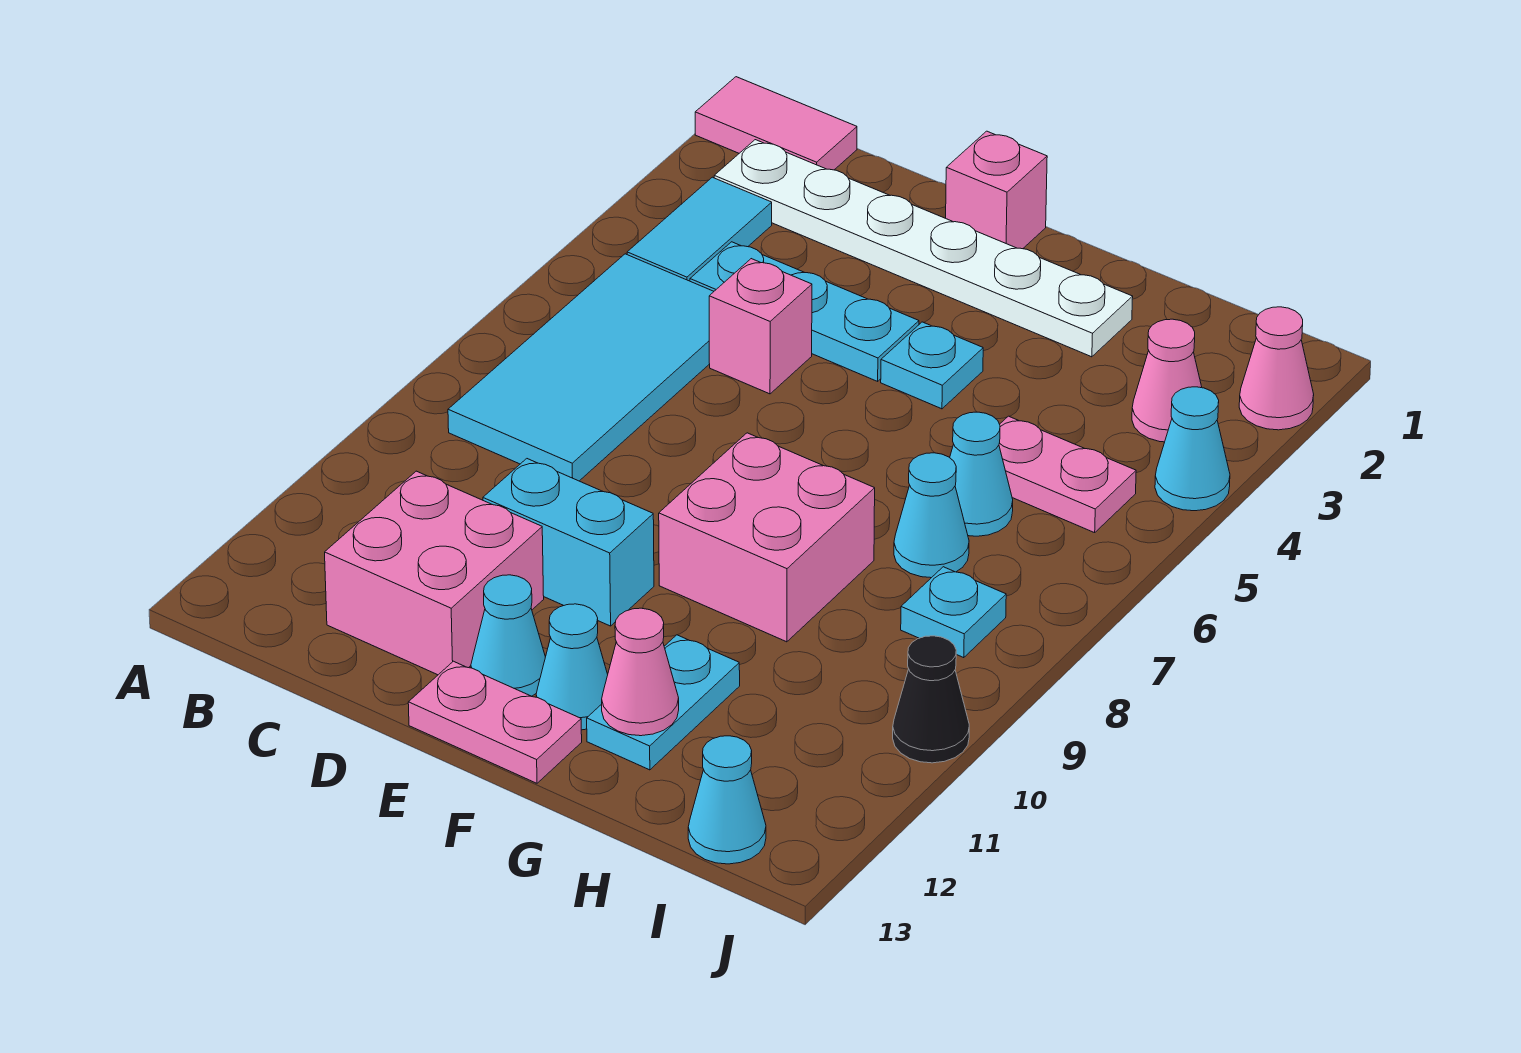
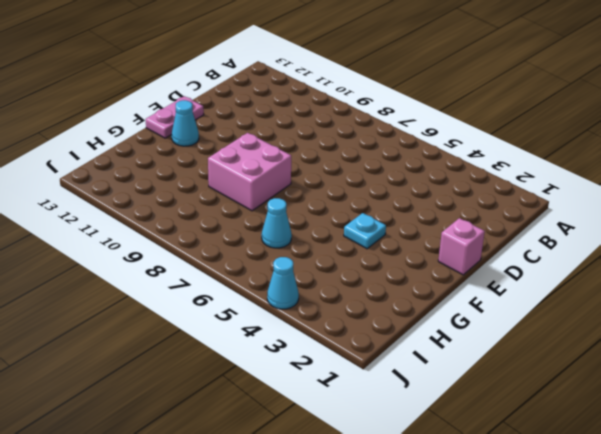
none -> pink 1x2 tile [695,77,857,170]
none -> white 1x6 plate [714,140,1133,357]
none -> cyan 1x2 tile [627,177,772,281]

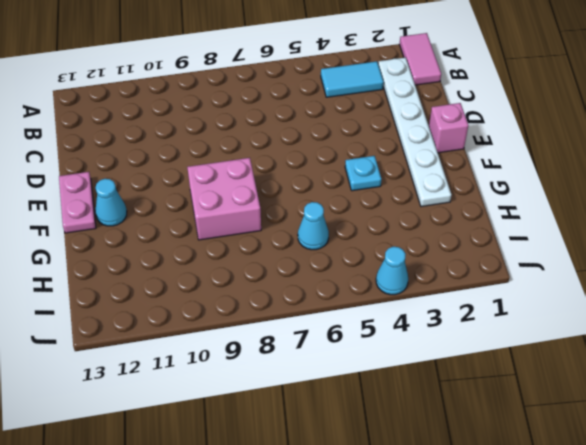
none -> cyan 2x4 tile [448,254,714,481]
none -> cyan 1x3 plate [690,242,919,381]
none -> pink 2x2 brick [325,471,544,675]

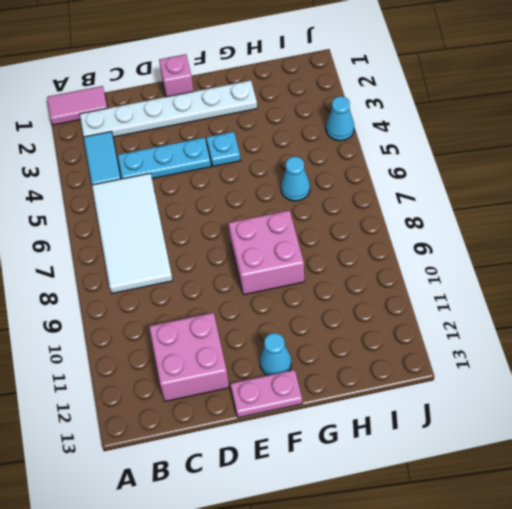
white 2x4 tile [92,173,173,293] -> cyan 2x4 tile [448,254,714,481]
none -> pink 1x1 brick [709,259,812,394]
none -> cyan 1x2 brick [483,459,654,626]
none -> cyan 1x1 cone [471,575,545,696]

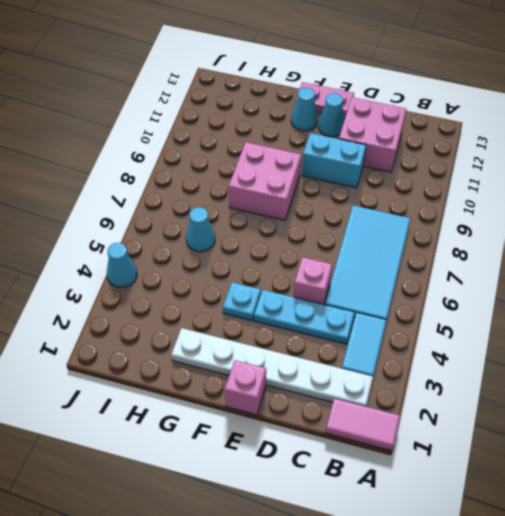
none -> cyan 1x2 plate [587,635,740,770]
none -> pink 1x2 plate [999,416,1136,533]
none -> cyan 1x1 cone [894,453,969,578]

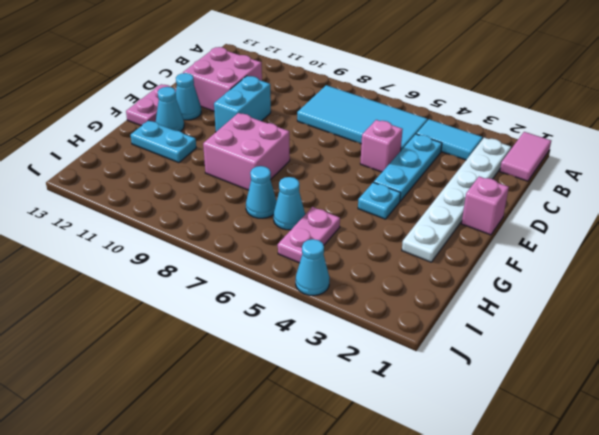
none -> pink 1x1 cone [1132,319,1202,442]
none -> cyan 1x1 plate [901,567,1006,658]
none -> cyan 1x1 cone [688,736,766,864]

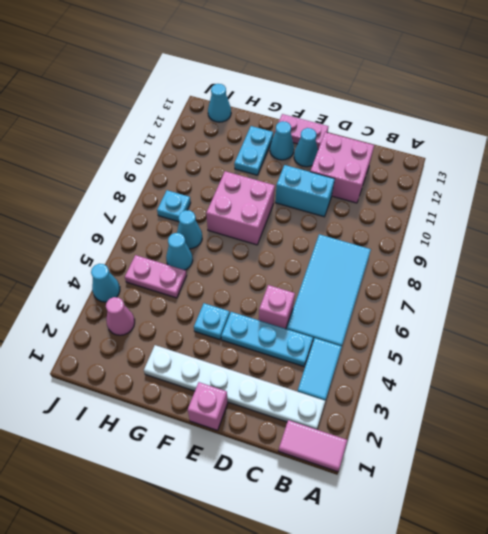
none -> pink 1x1 cone [1239,307,1314,430]
none -> black 1x1 cone [893,636,969,763]
none -> pink 1x1 cone [602,608,679,736]

